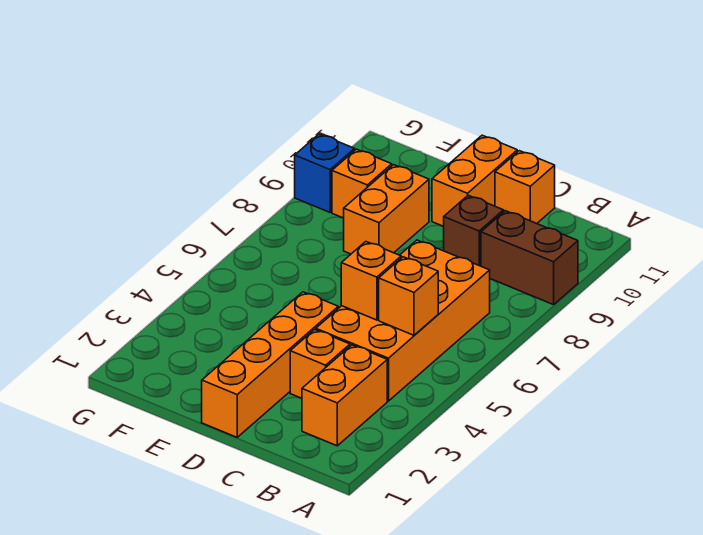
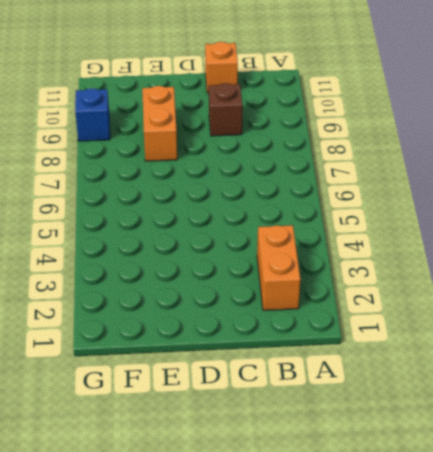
none -> brown 1x2 brick [481,211,578,305]
none -> orange 2x4 brick [316,240,490,401]
none -> orange 1x1 brick [290,330,350,398]

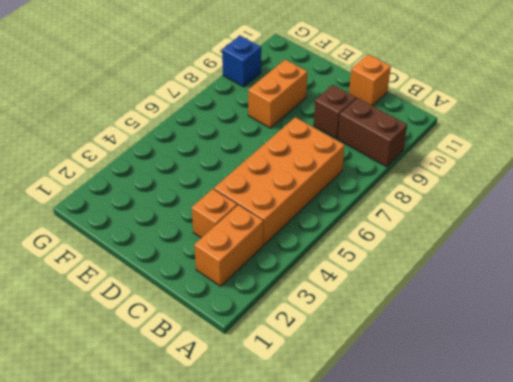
none -> orange 1x4 brick [202,292,338,437]
none -> orange 1x2 brick [432,135,517,226]
none -> orange 1x1 brick [332,149,392,218]

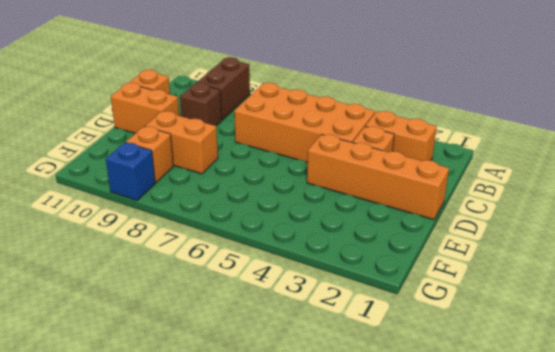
none -> orange 1x1 brick [379,257,438,335]
none -> orange 1x1 brick [341,242,401,320]

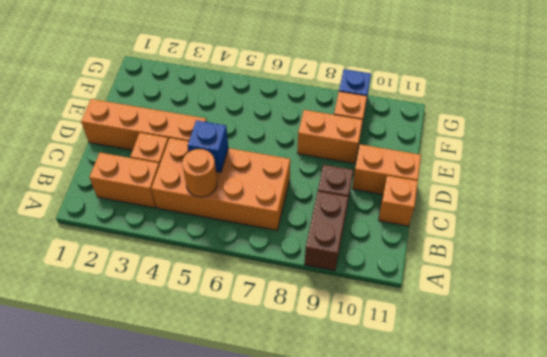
orange 1x1 round brick [182,149,217,197] -> orange 1x1 brick [379,257,438,335]
blue 1x1 brick [188,120,228,172] -> orange 1x1 brick [341,242,401,320]

